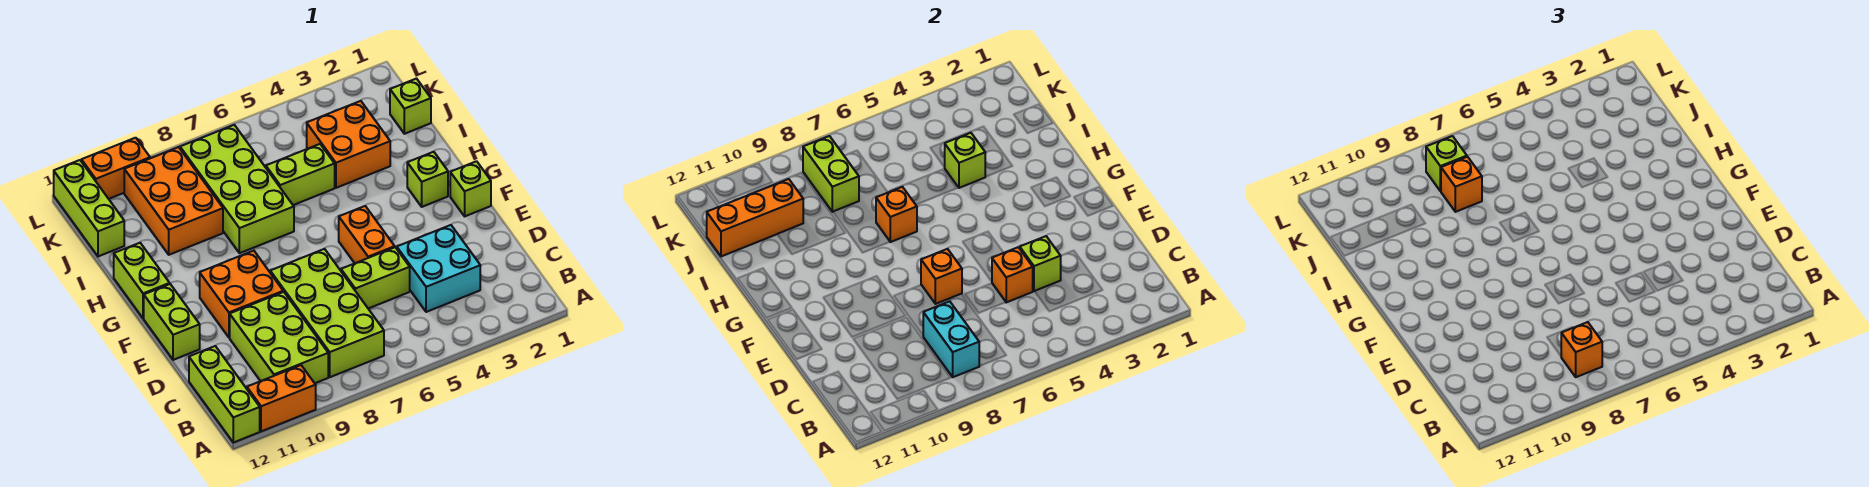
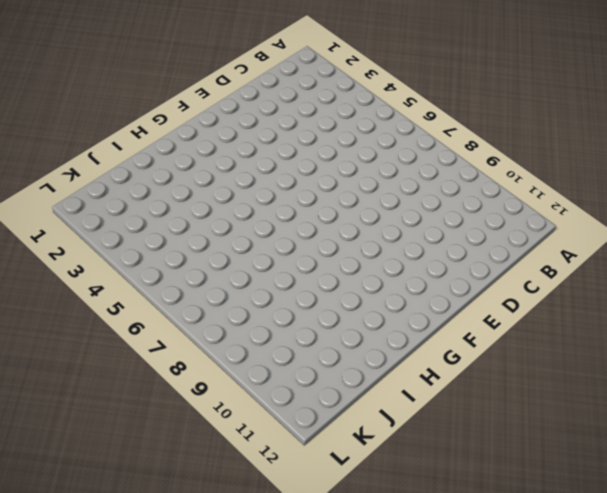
none -> orange 1x2 brick [247,365,316,431]
none -> lime 1x3 brick [189,346,260,443]
none -> lime 2x4 brick [270,249,384,377]
none -> lime 2x3 brick [230,292,328,383]

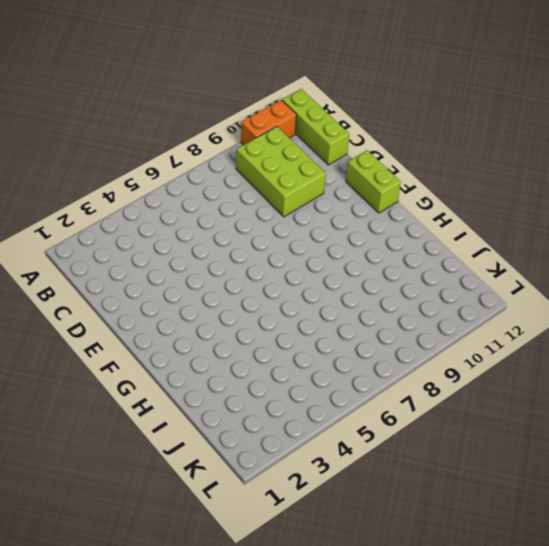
none -> lime 2x4 brick [270,249,384,377]
none -> cyan 2x2 brick [397,225,480,312]
none -> lime 1x2 brick [341,247,410,309]
none -> orange 1x2 brick [339,206,395,263]

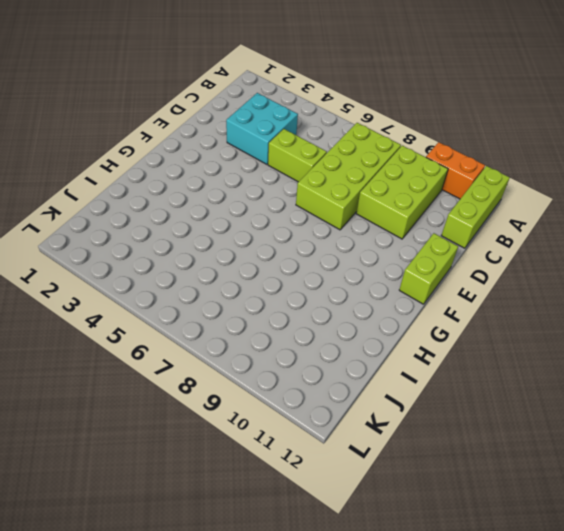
none -> orange 1x2 brick [339,206,395,263]
none -> orange 2x2 brick [200,250,283,338]
none -> lime 1x1 brick [450,161,491,216]
none -> lime 1x1 brick [407,152,448,207]

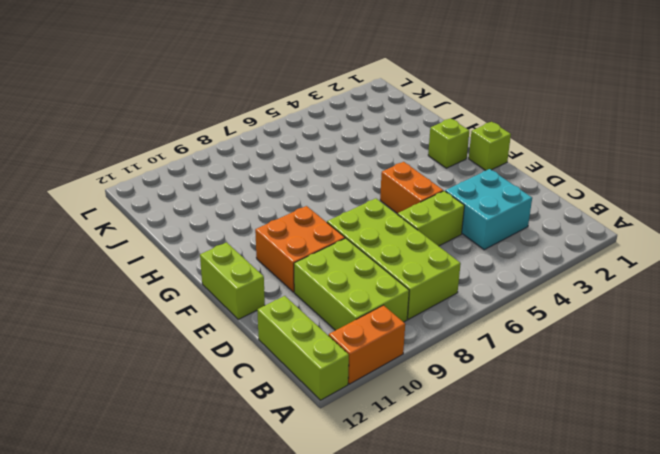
none -> lime 1x2 brick [114,243,170,319]
none -> lime 2x4 brick [180,125,294,253]
none -> orange 2x2 brick [307,101,390,188]
none -> lime 1x2 brick [266,144,335,205]

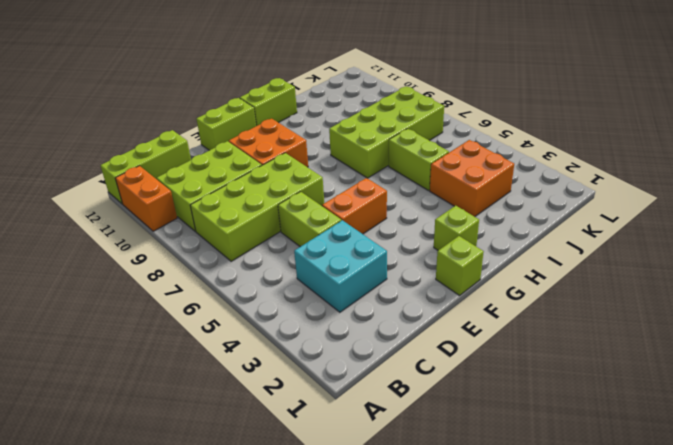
none -> orange 2x3 brick [124,147,223,255]
none -> lime 1x1 brick [390,79,431,134]
none -> lime 1x3 brick [54,160,124,256]
none -> orange 1x2 brick [81,138,150,199]

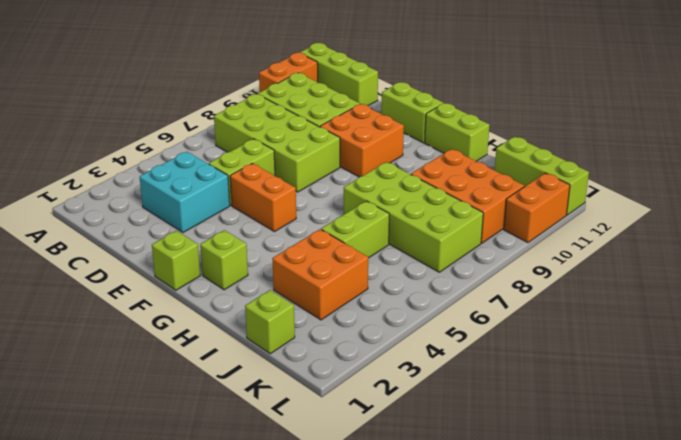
none -> cyan 1x2 brick [923,301,979,377]
none -> lime 1x1 brick [1020,236,1061,291]
none -> orange 1x1 brick [992,247,1033,302]
none -> orange 1x1 brick [921,249,962,304]

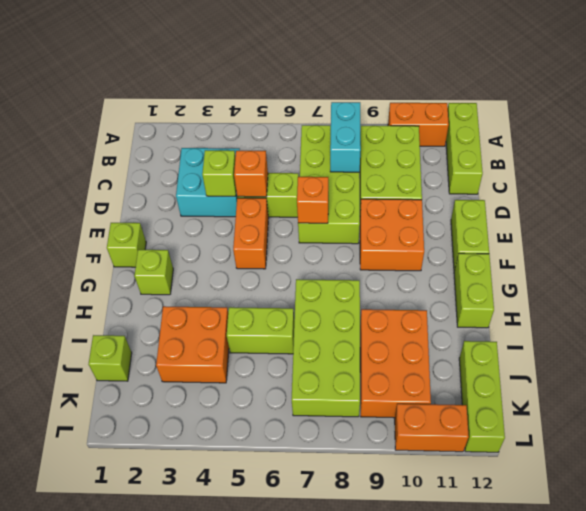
none -> orange 1x1 brick [876,187,917,242]
none -> lime 1x1 brick [945,133,985,188]
none -> lime 1x2 brick [803,136,859,212]
none -> orange 1x3 brick [707,179,803,256]

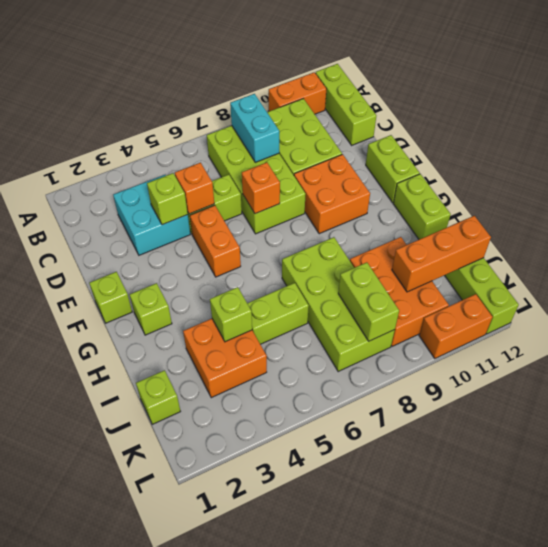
none -> orange 1x1 brick [876,187,917,242]
none -> orange 1x1 brick [1561,322,1602,377]
none -> orange 1x1 brick [1441,157,1482,212]
none -> lime 1x1 brick [1426,136,1467,191]

